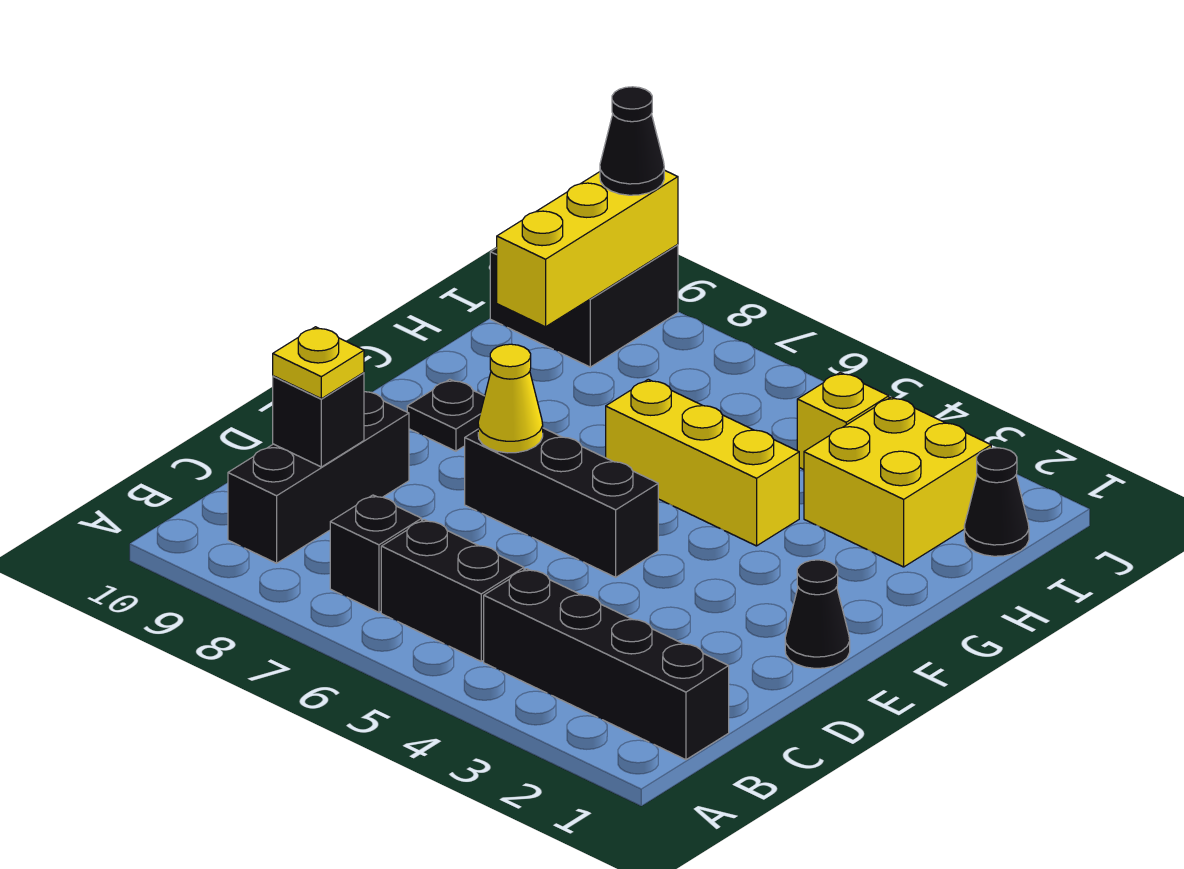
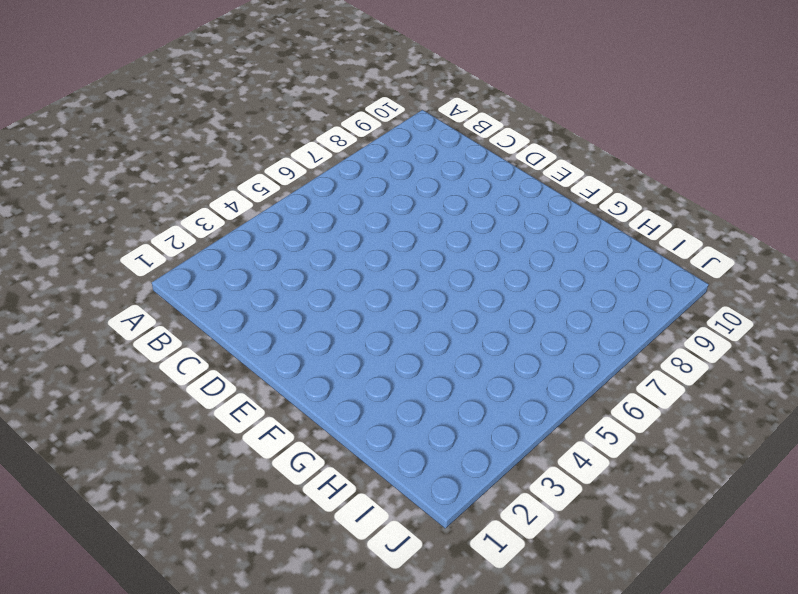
none -> black 1x4 brick [484,569,729,760]
none -> black 1x2 brick [381,520,524,661]
none -> black 1x1 brick [330,495,422,612]

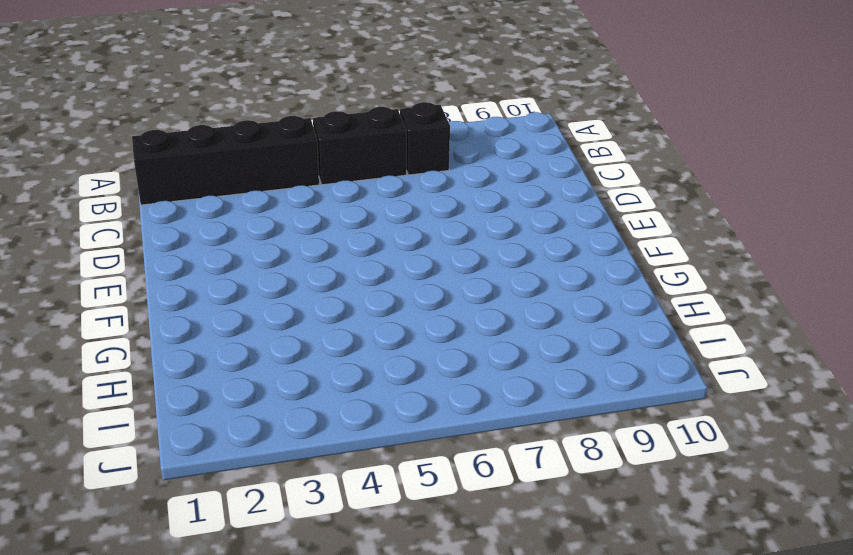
none -> black 1x3 brick [228,392,409,563]
none -> black 1x1 cone [785,560,850,668]
none -> black 1x3 brick [465,428,658,577]

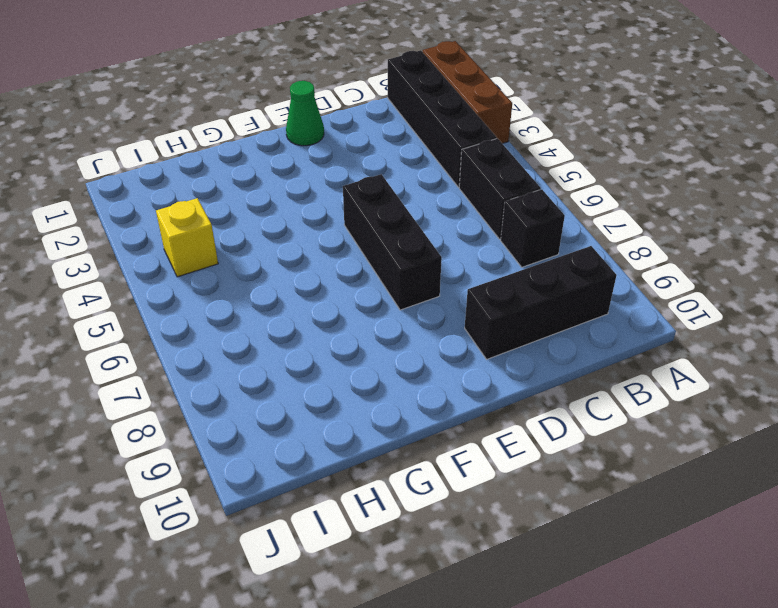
brown 1x3 brick [423,41,512,144] -> none
green 1x1 cone [286,81,324,146] -> black 1x1 cone [785,560,850,668]
none -> black 1x1 plate [407,379,485,451]
none -> yellow 1x3 brick [606,379,799,546]
none -> yellow 2x2 brick [804,397,991,567]

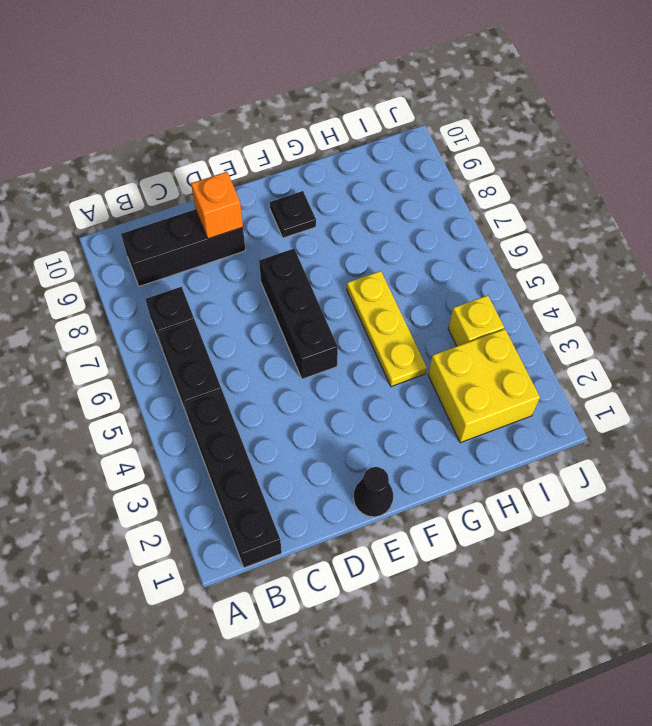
orange 1x1 brick [191,172,243,239] -> none
yellow 1x3 plate [347,271,427,387] -> yellow 1x3 brick [606,379,799,546]
none -> black 1x1 cone [964,448,1029,556]
none -> black 2x2 brick [490,245,678,367]
none -> black 1x1 brick [273,373,364,467]

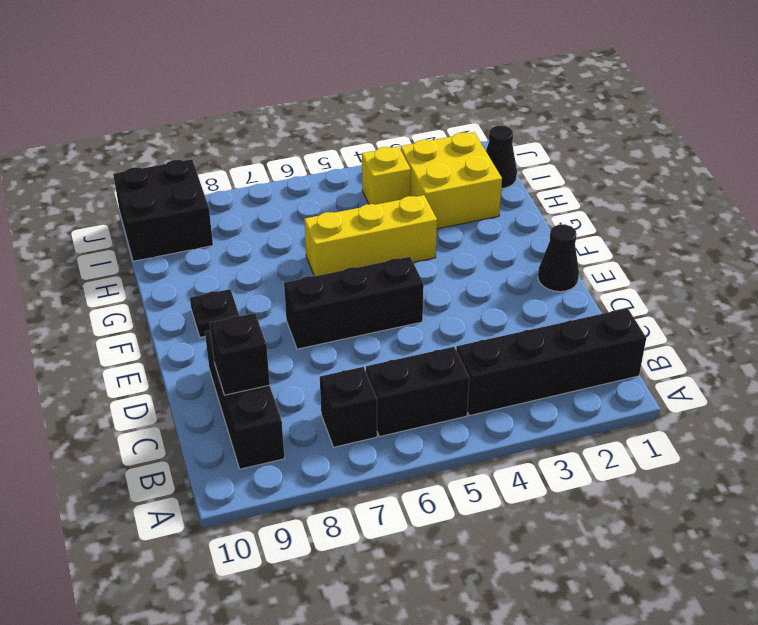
none -> yellow 1x1 cone [478,344,543,453]
none -> yellow 1x3 brick [497,170,678,327]
none -> yellow 1x1 plate [273,327,364,399]

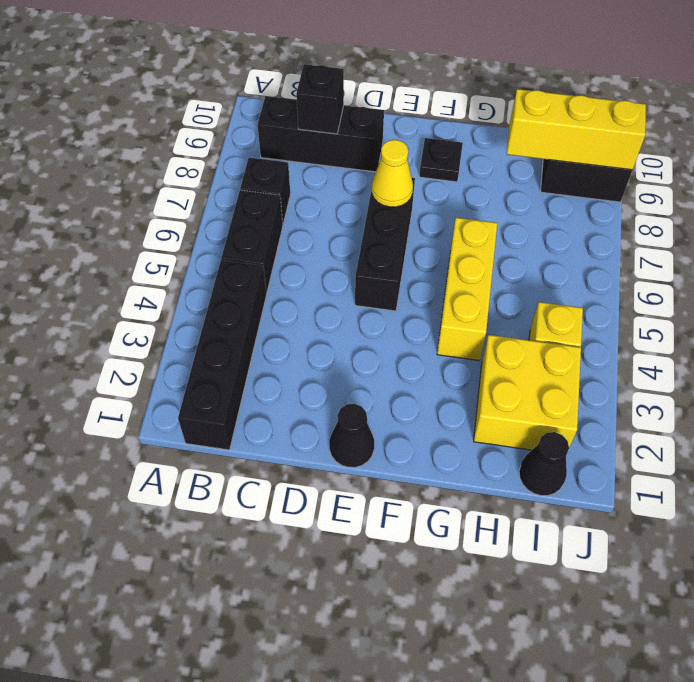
none -> yellow 1x1 plate [273,327,364,399]
none -> black 1x1 cone [600,87,664,195]

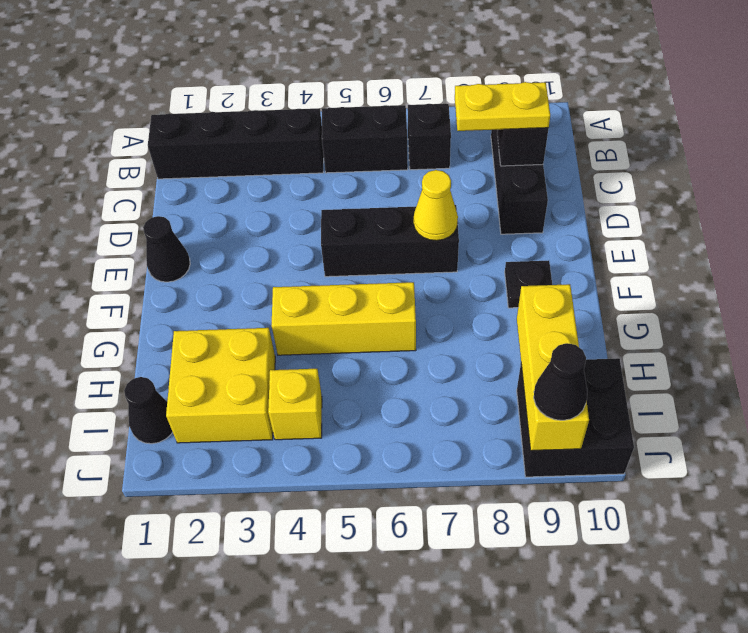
yellow 1x2 plate [455,82,550,131] -> yellow 1x1 plate [273,327,364,399]

